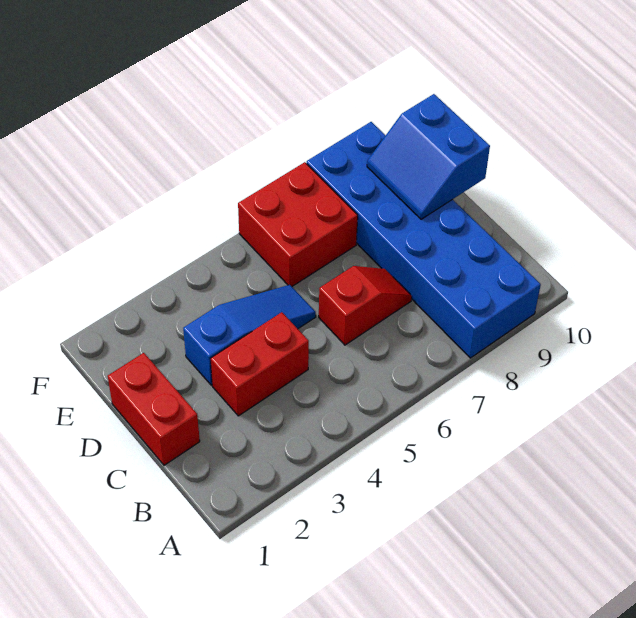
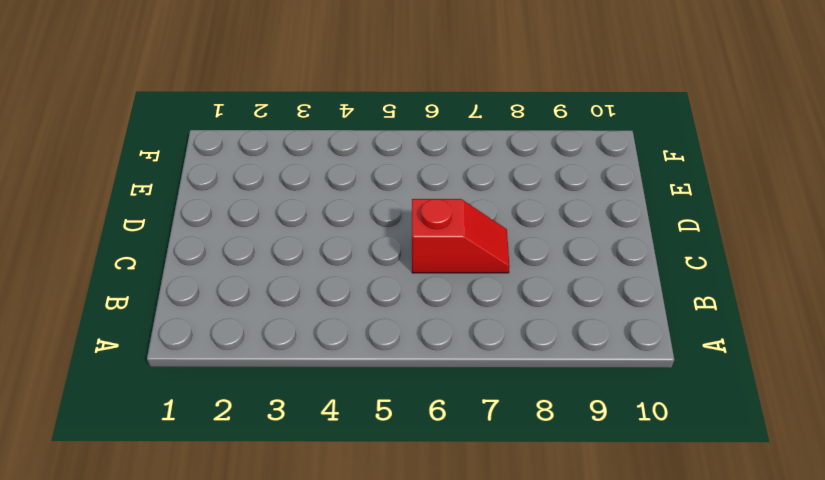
none -> blue 2x6 brick [307,122,541,358]
none -> red 1x2 brick [108,353,200,465]

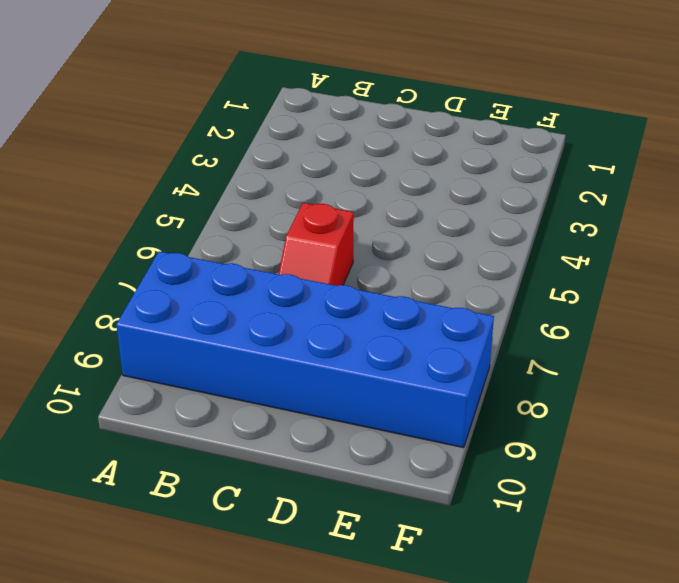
none -> red 1x2 brick [108,353,200,465]
none -> red 1x2 brick [210,312,309,416]

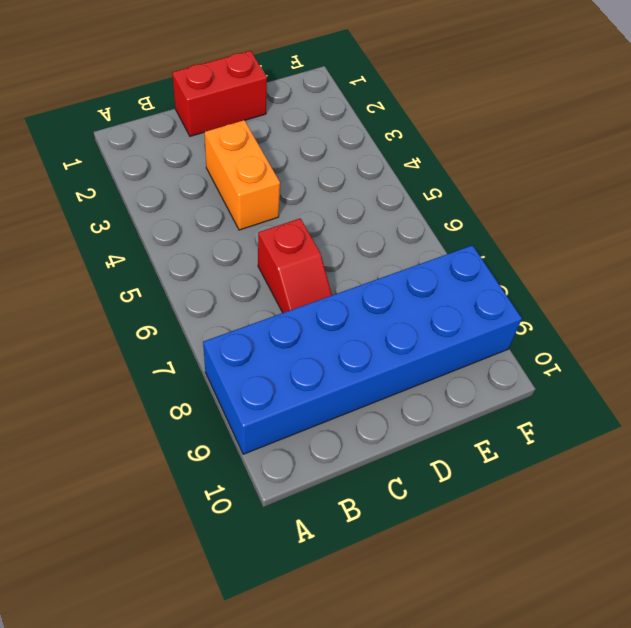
orange 1x2 brick [204,120,280,230] -> red 1x2 brick [210,312,309,416]
none -> blue 1x3 slope [183,285,316,385]
none -> red 2x2 brick [238,162,358,286]

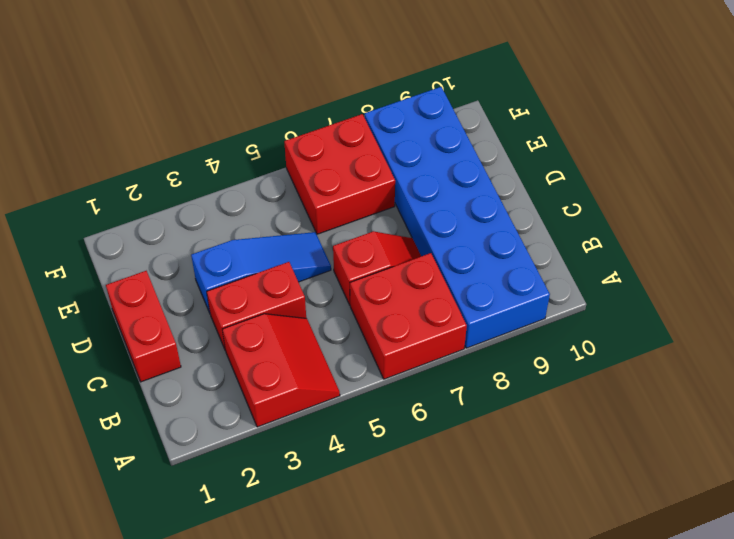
red 2x2 slope [222,314,340,427] -> none
red 2x2 brick [350,253,467,379] -> none
none -> blue 2x2 slope [367,94,490,219]

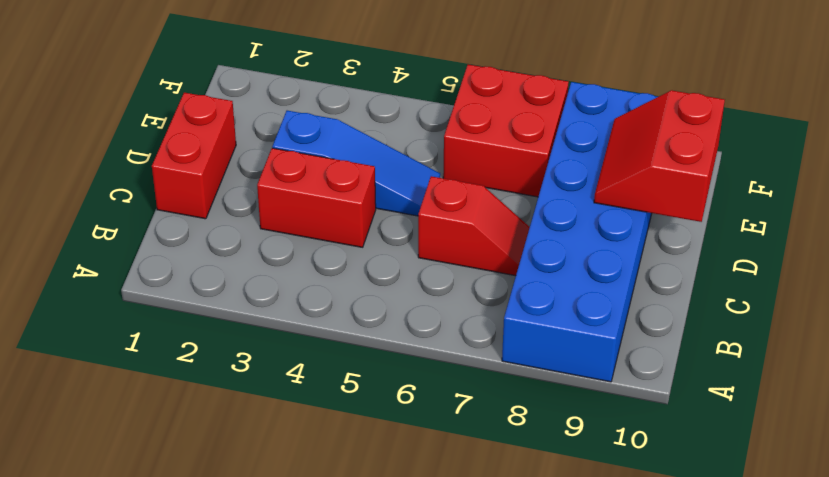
red 2x2 slope [594,90,725,222] -> blue 2x2 slope [367,94,490,219]

